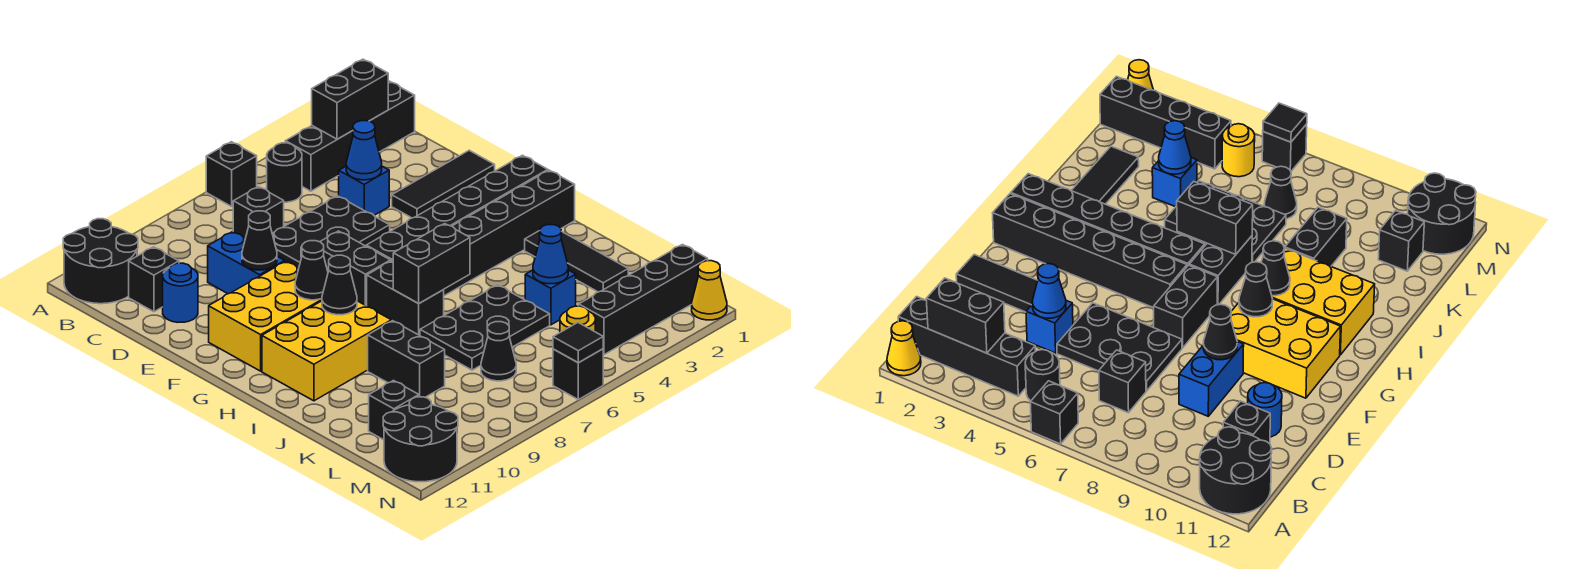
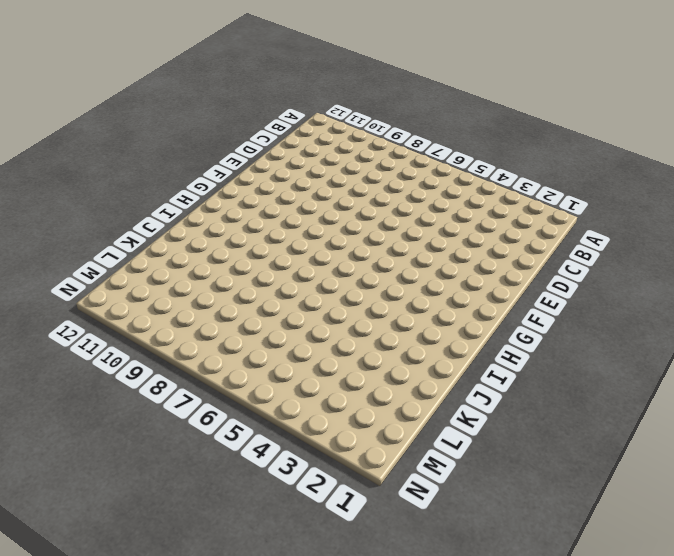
none -> yellow 1x1 cone [887,321,921,376]
none -> black 1x1 brick [206,142,257,206]
none -> black 2x2 round brick [63,219,138,304]
none -> black 1x4 brick [285,81,415,191]

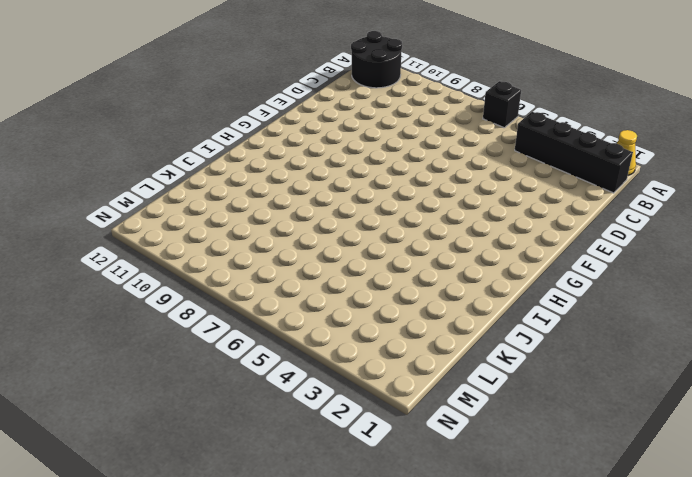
none -> black 1x1 round brick [267,143,302,202]
none -> black 1x1 brick [233,187,284,238]
none -> black 1x1 brick [129,247,179,312]
none -> blue 1x1 brick [339,166,389,215]

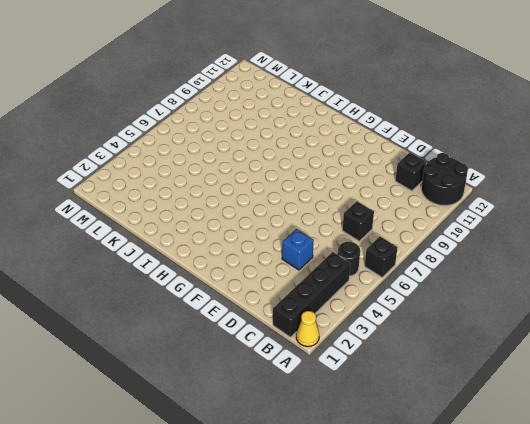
none -> black 2x3 plate [272,196,390,268]
none -> blue 1x2 brick [208,232,285,294]
none -> blue 1x1 round brick [163,263,198,322]
none -> black 1x3 tile [392,150,495,218]

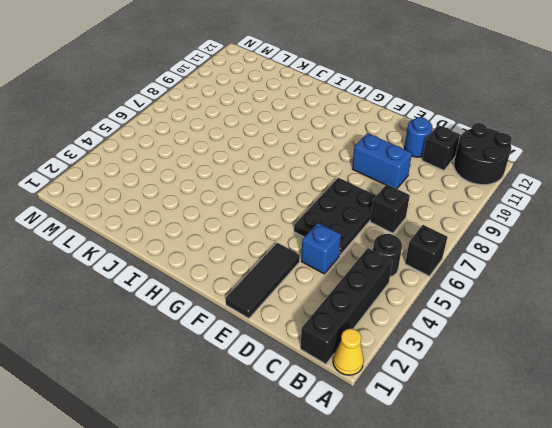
none -> black 1x2 brick [320,231,390,306]
none -> yellow 2x3 brick [209,261,322,371]
none -> black 1x6 brick [366,155,548,261]
none -> black 1x6 brick [444,170,575,296]

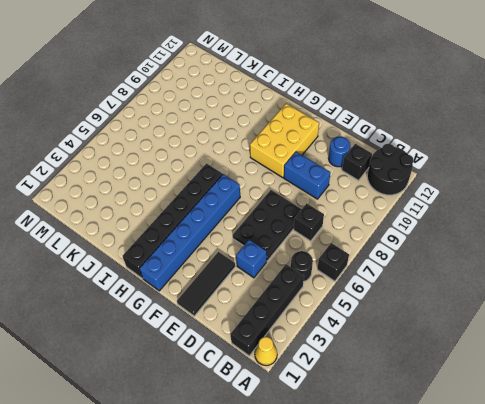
blue 1x6 brick [140,174,240,291] -> black 1x6 brick [366,155,548,261]
none -> black 1x2 brick [320,231,390,306]
none -> black 1x2 brick [367,261,444,336]
none -> yellow 2x3 brick [262,301,391,401]
none -> black 1x3 tile [525,231,628,292]

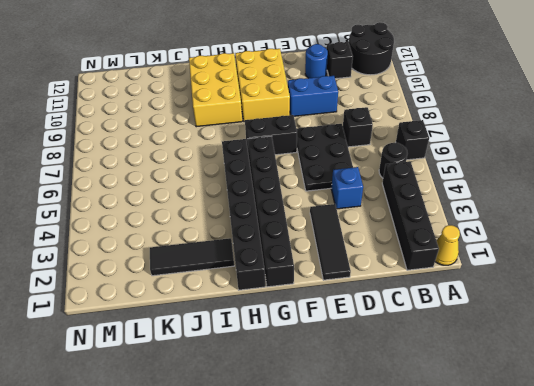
none -> black 1x2 brick [367,261,444,336]
none -> black 2x3 plate [420,285,550,370]
none -> black 1x2 brick [368,321,445,397]
none -> blue 1x1 brick [525,270,576,325]

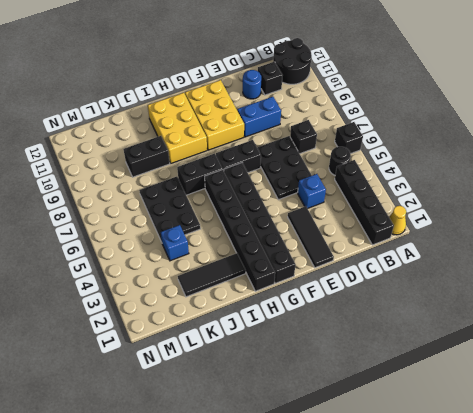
none -> black 1x1 cone [481,322,516,381]
none -> black 1x1 brick [369,381,419,440]
none -> black 1x4 brick [579,245,708,355]
none -> yellow 1x1 round brick [560,306,595,332]

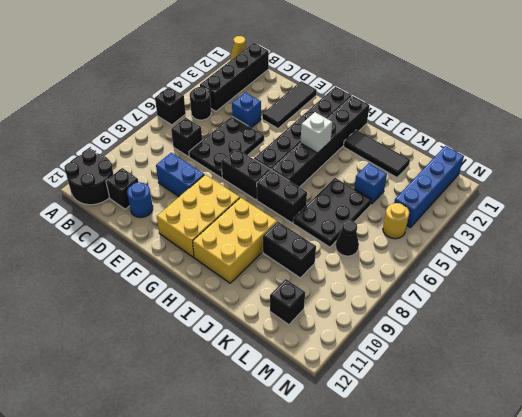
white 1x1 brick [300,112,332,153] -> none
blue 1x4 brick [394,146,464,227] -> black 1x4 brick [579,245,708,355]
none -> black 2x2 round brick [383,397,458,482]
none -> yellow 1x1 cone [692,261,727,320]
none -> black 1x1 brick [553,349,603,400]
none -> black 1x2 brick [312,59,388,139]

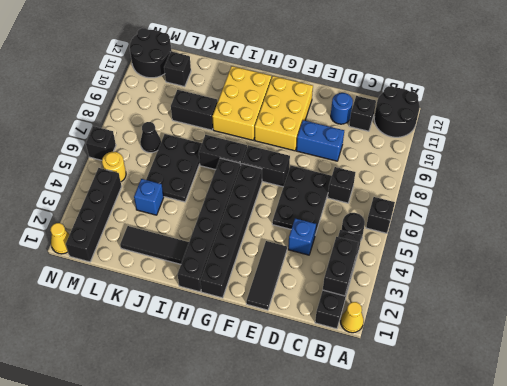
none -> blue 1x1 cone [346,121,382,180]
none -> black 1x1 cone [242,211,277,270]
none -> black 1x1 cone [295,241,328,300]
none -> black 1x1 cone [322,255,357,315]

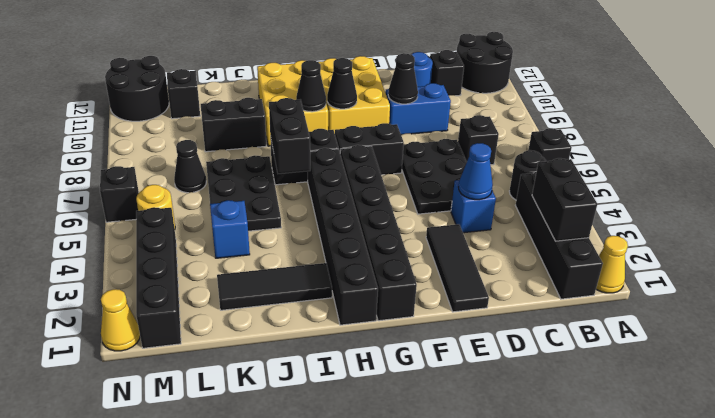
none -> blue 1x1 cone [533,225,568,284]
none -> black 1x1 tile [553,323,603,363]

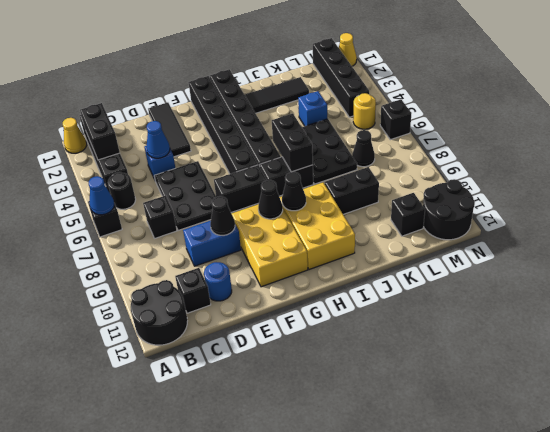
blue 1x1 cone [89,176,114,215] -> blue 1x1 cone moved to [533,225,568,284]
none -> black 1x1 tile [553,323,603,363]

